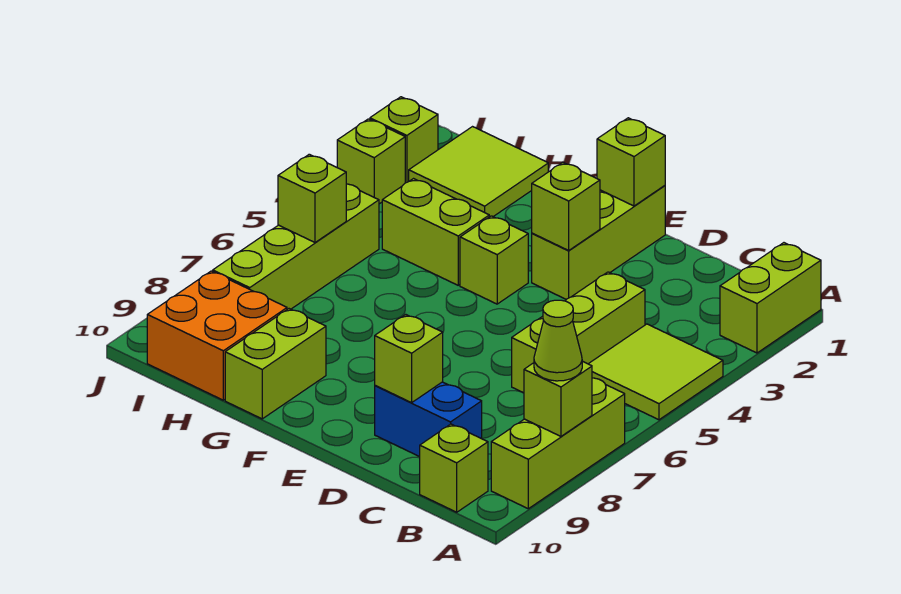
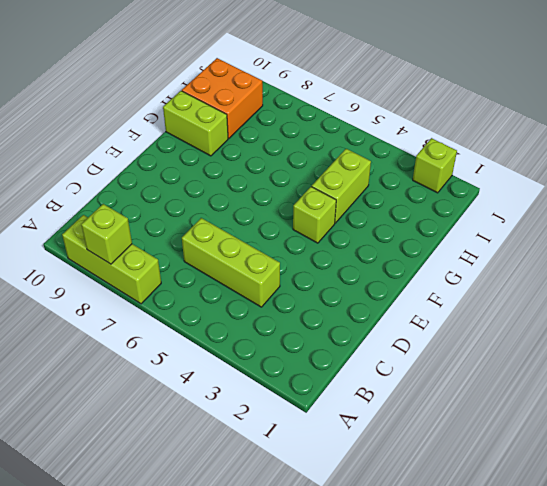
none -> lime 1x2 brick [720,243,821,353]
none -> lime 2x2 tile [589,324,723,420]
none -> lime 1x1 brick [420,424,488,512]

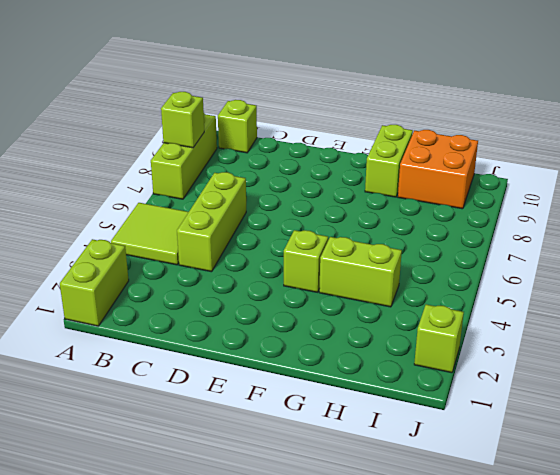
none -> blue 1x2 brick [375,382,482,457]
none -> lime 1x3 brick [532,186,665,299]
none -> lime 2x2 tile [409,127,548,217]

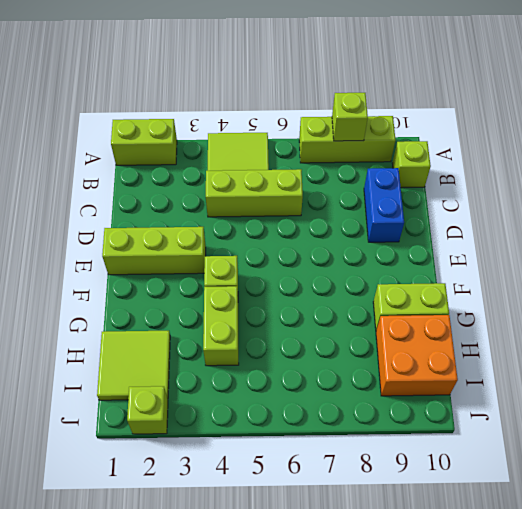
none -> lime 1x4 brick [213,184,379,309]
none -> lime 1x1 brick [337,119,405,204]
none -> lime 1x1 brick [375,315,443,403]

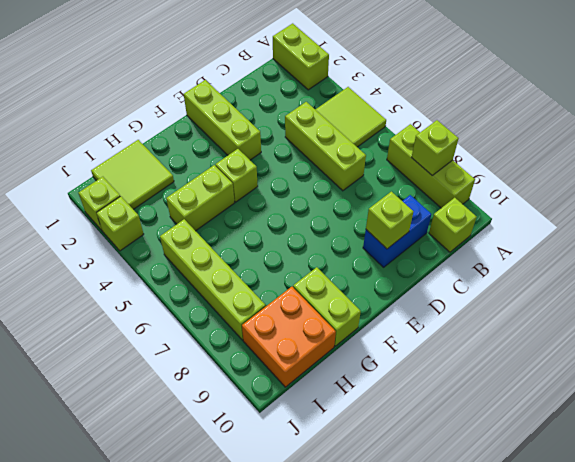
none -> lime 1x1 brick [597,118,665,206]
none -> lime 1x1 brick [532,162,600,250]
none -> lime 1x1 brick [278,154,346,242]

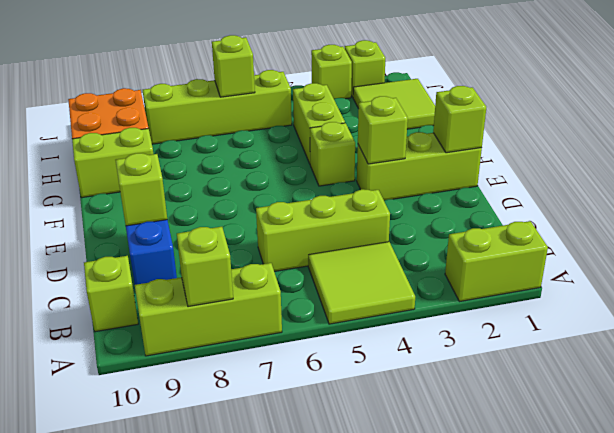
none -> lime 1x1 cone [534,300,582,381]

